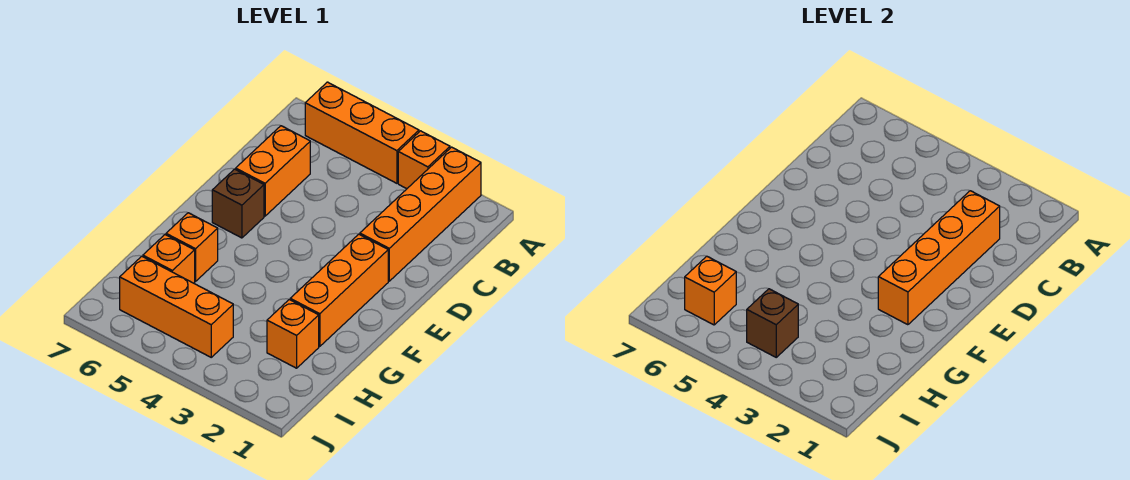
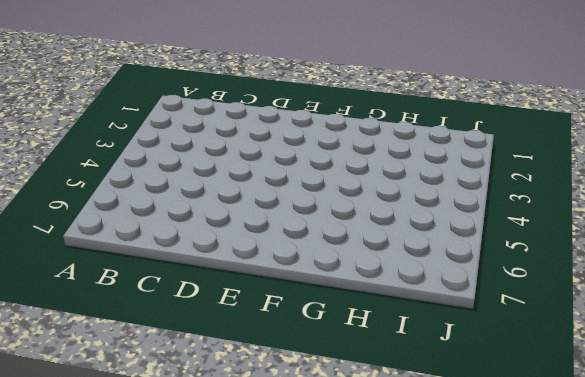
none -> orange 1x4 brick [360,147,481,281]
none -> orange 1x1 brick [398,131,450,189]
none -> orange 1x3 brick [305,82,419,183]

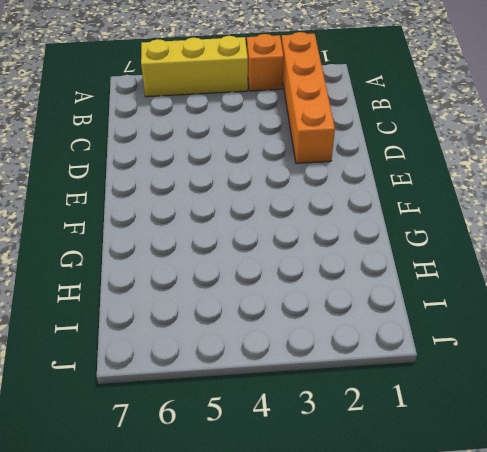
yellow 1x3 brick [141,36,248,97] -> orange 1x3 brick [305,82,419,183]
none -> orange 1x2 brick [236,126,310,216]
none -> orange 1x3 brick [290,234,388,346]
none -> brown 1x1 brick [212,169,264,238]

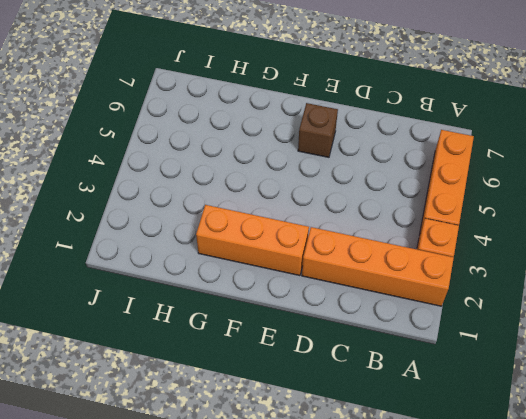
none -> orange 1x2 brick [236,126,310,216]
none -> orange 1x1 brick [166,213,218,281]
none -> orange 1x1 brick [267,300,319,368]

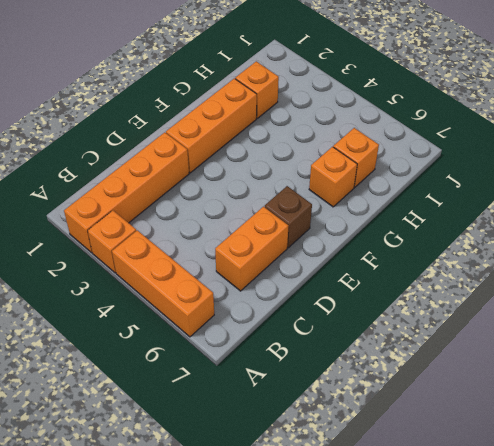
none -> orange 1x3 brick [120,256,233,357]
none -> orange 1x4 brick [878,191,1000,325]
none -> brown 1x1 brick [747,289,798,357]

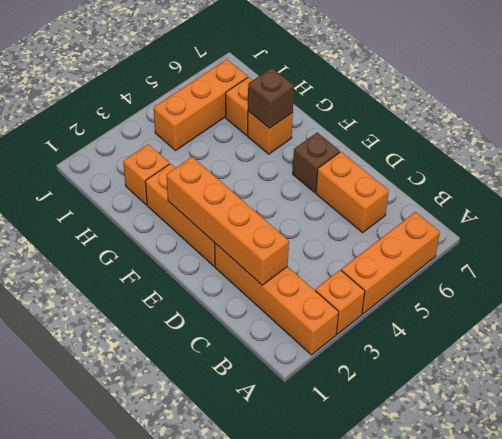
brown 1x1 brick [248,68,294,128] -> brown 1x1 brick moved to [747,289,798,357]
none -> orange 1x1 brick [685,256,736,325]

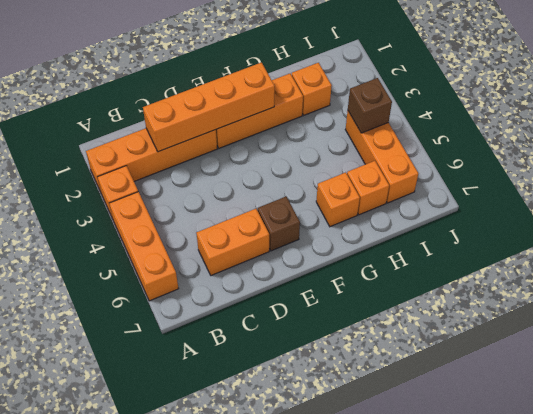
none -> orange 1x1 brick [685,256,736,325]

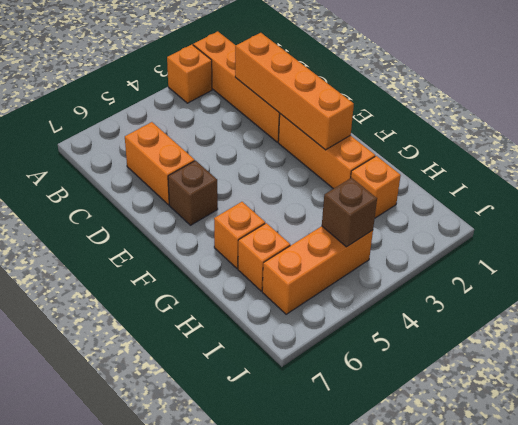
none -> orange 1x3 brick [305,82,419,183]
none -> orange 1x1 brick [685,256,736,325]

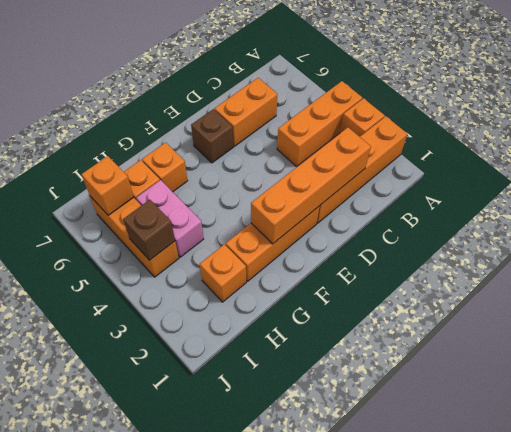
orange 1x3 brick [277,81,362,166] -> orange 1x3 brick turned to [305,82,419,183]
pink 1x2 brick [136,180,204,257] -> none

